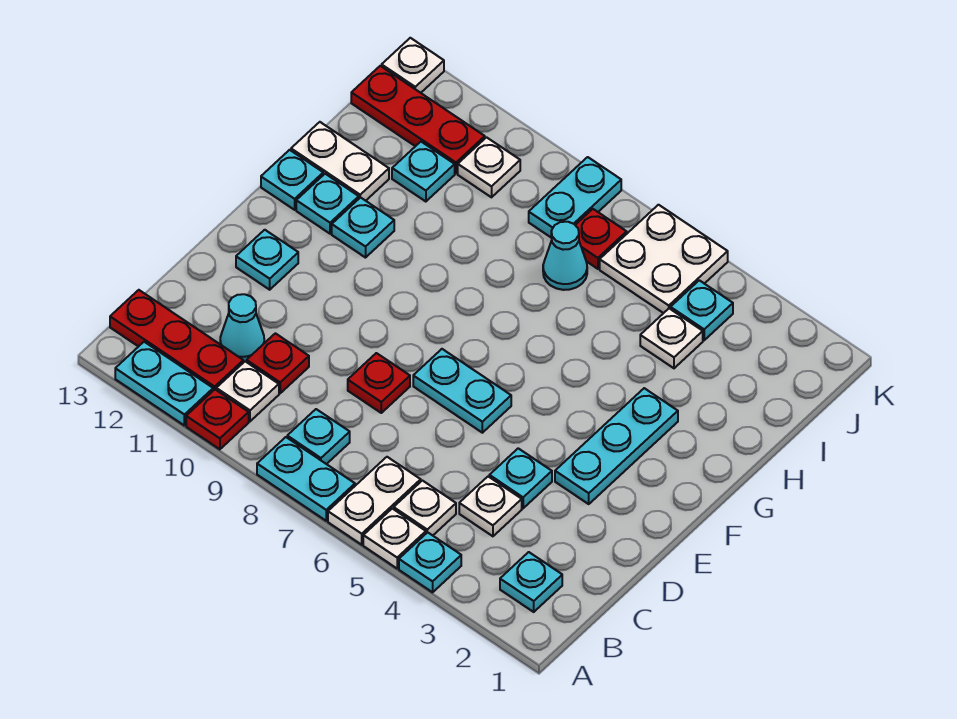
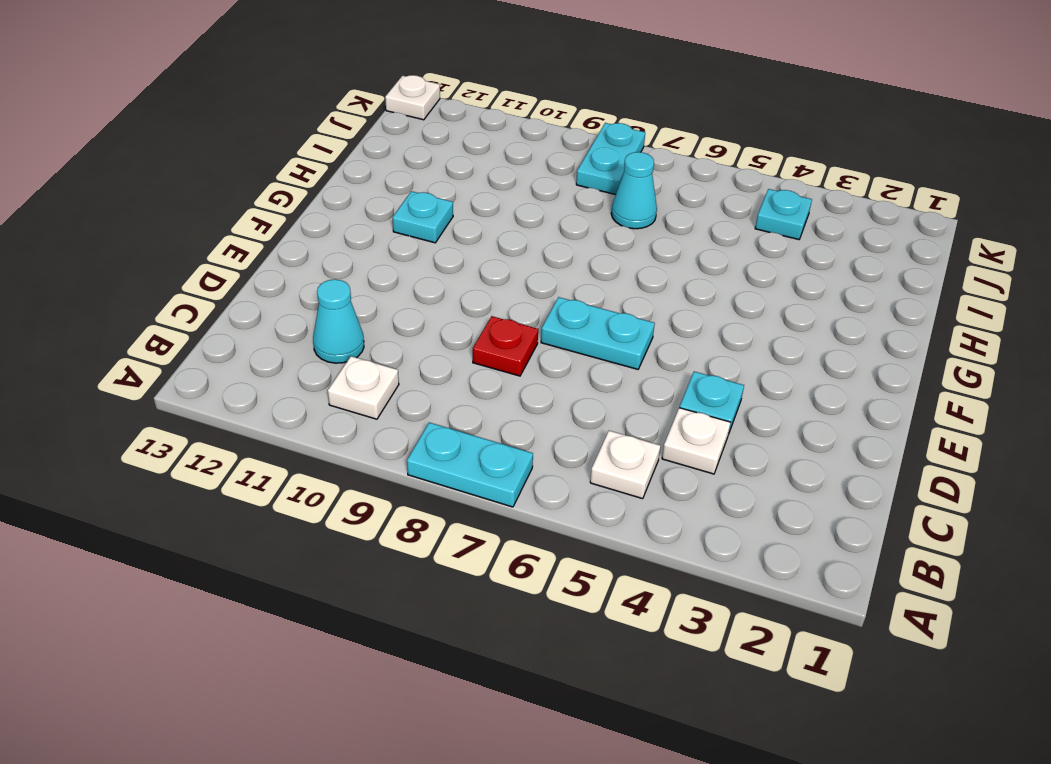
none -> cyan 1x1 plate [399,532,461,592]
none -> white 1x1 plate [363,509,426,568]
none -> white 1x2 plate [328,457,421,545]
none -> red 1x1 plate [186,390,249,449]

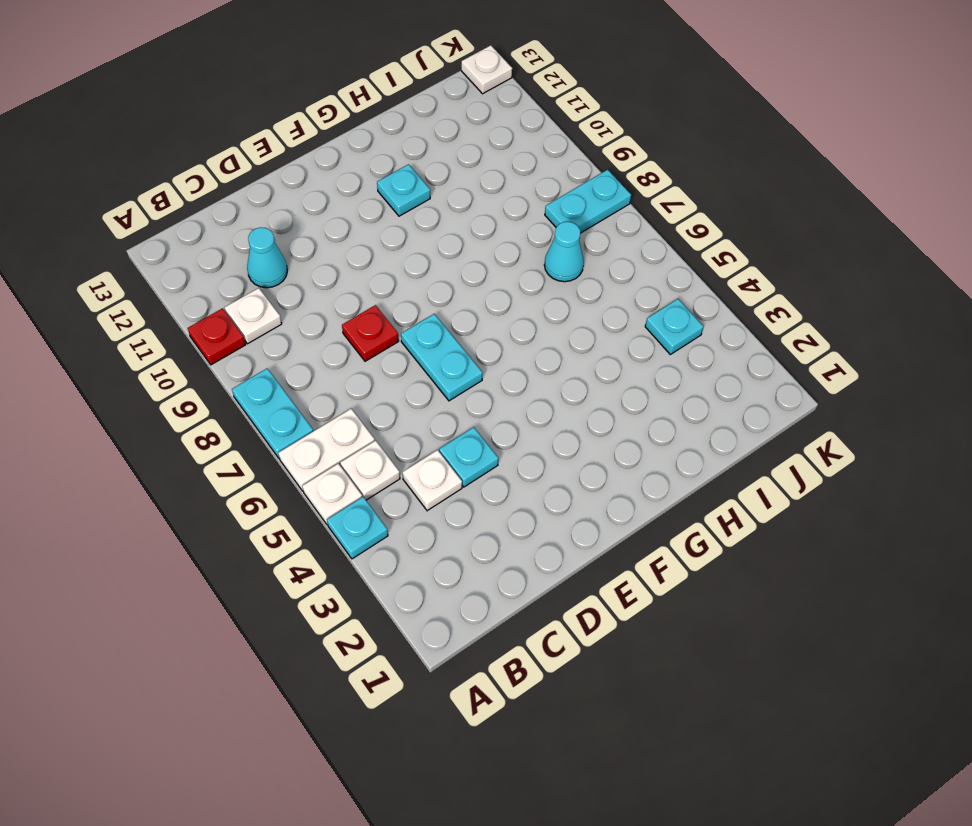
none -> cyan 1x2 plate [115,342,213,425]
none -> cyan 1x1 plate [500,552,562,612]
none -> cyan 1x1 plate [287,409,350,464]
none -> red 1x3 plate [110,290,243,390]

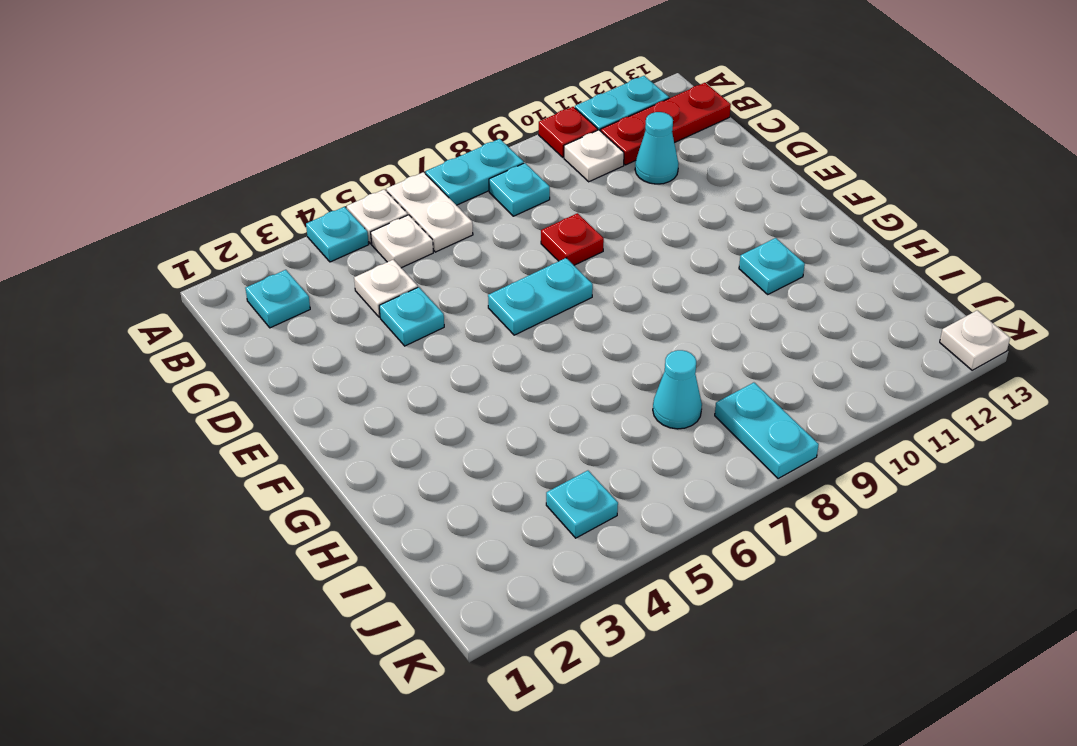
none -> red 1x1 plate [247,333,309,393]
none -> cyan 1x3 plate [555,388,678,504]
none -> cyan 1x1 plate [236,230,298,290]
none -> cyan 1x1 plate [296,174,359,234]

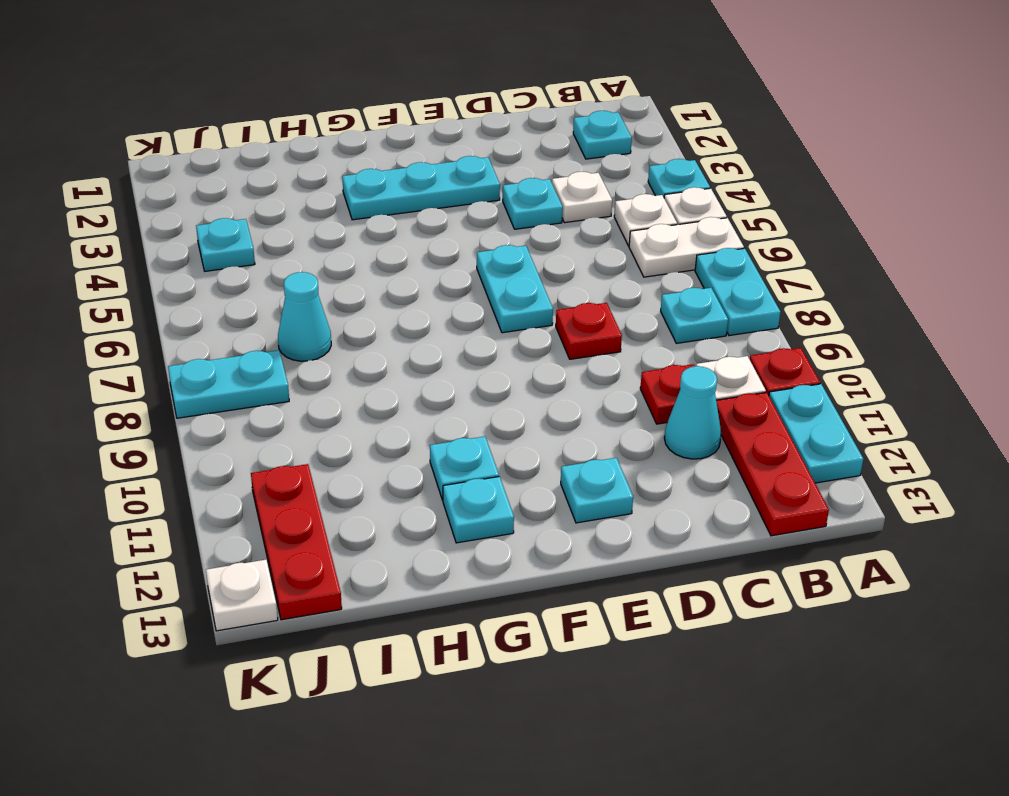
none -> cyan 1x1 plate [261,150,323,210]
none -> white 1x2 plate [291,122,389,201]
none -> white 1x1 plate [640,308,703,368]
none -> cyan 1x1 plate [392,142,455,202]

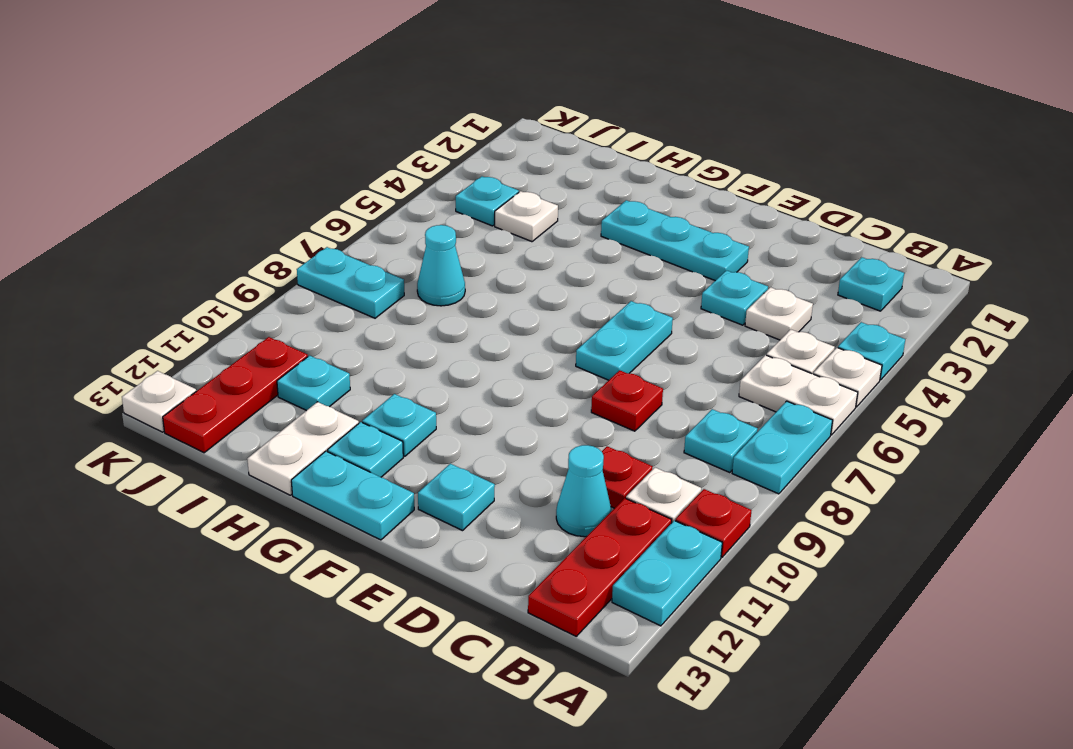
cyan 1x2 plate [291,451,414,540] -> cyan 1x1 plate [261,150,323,210]
none -> white 2x2 plate [600,205,728,313]
none -> red 1x1 plate [576,209,627,269]
none -> white 1x1 plate [458,137,520,197]

